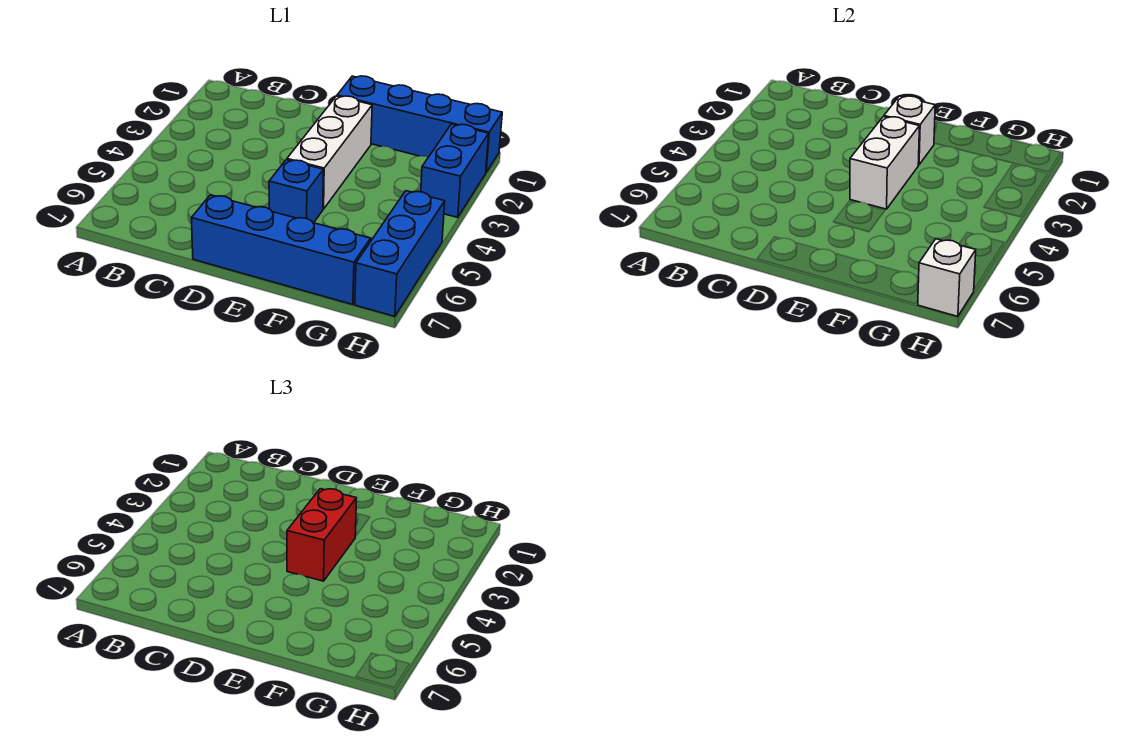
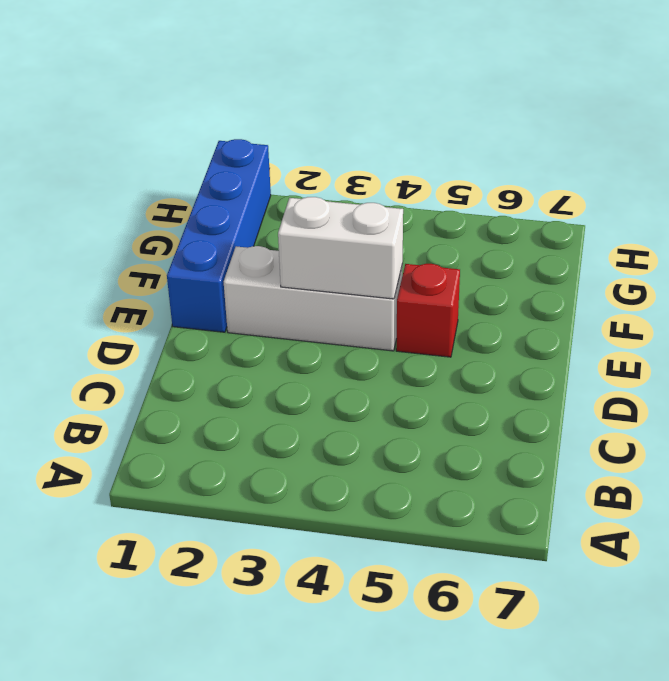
red 1x1 brick [396,264,460,357] -> blue 1x1 brick [269,160,323,223]
none -> blue 1x4 brick [191,195,371,305]
none -> blue 1x2 brick [421,124,489,217]

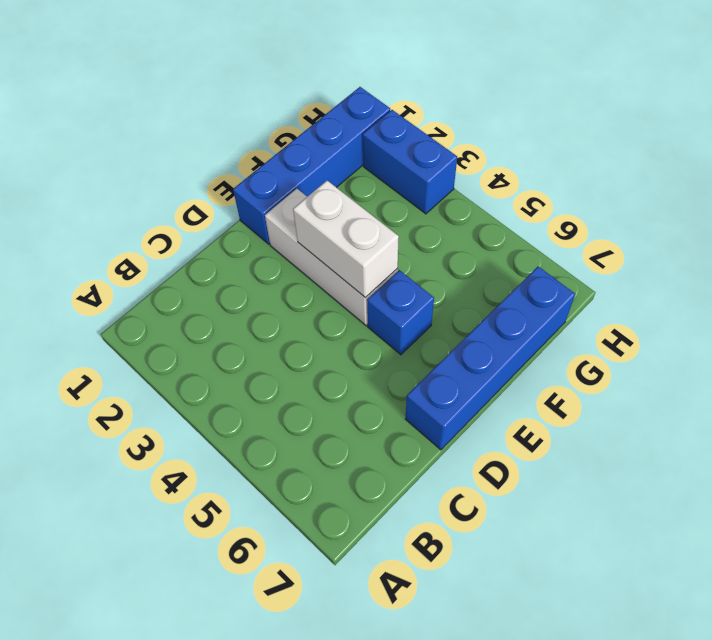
none -> blue 1x3 brick [355,191,445,316]
none -> white 1x1 brick [884,96,935,165]

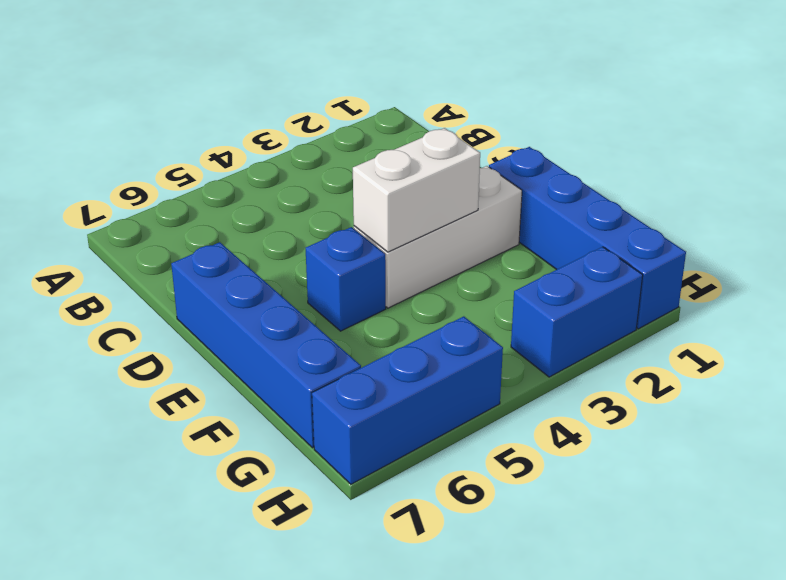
none -> white 1x1 brick [884,96,935,165]
none -> white 1x1 brick [918,239,976,316]

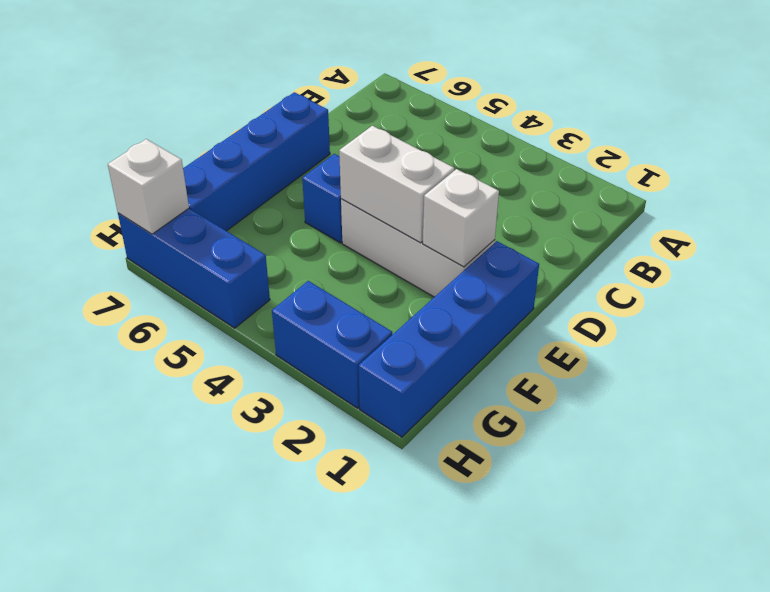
none -> red 1x2 brick [287,489,356,581]

